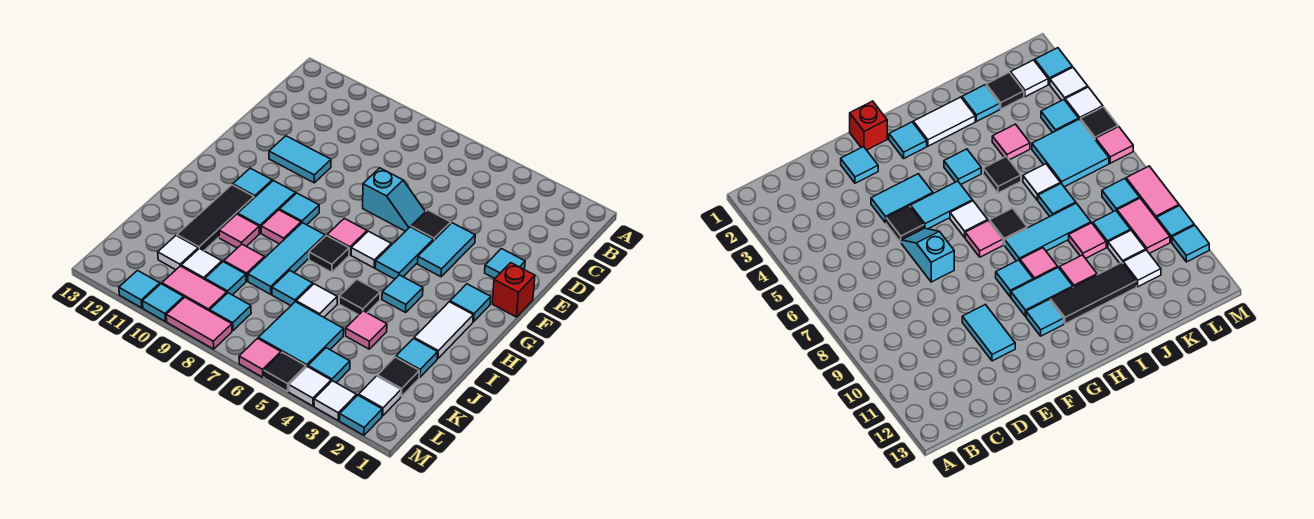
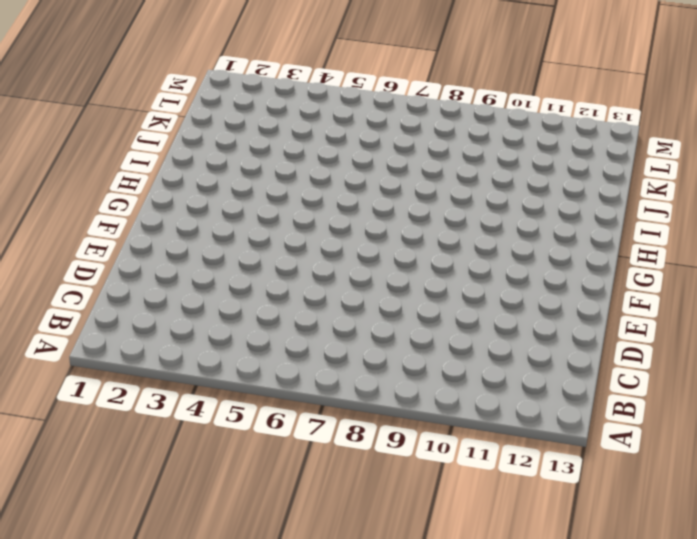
none -> cyan 1x1 tile [485,249,525,279]
none -> cyan 1x2 tile [418,223,475,277]
none -> black 1x1 tile [411,210,451,241]
none -> cyan 1x2 slope [363,168,425,231]

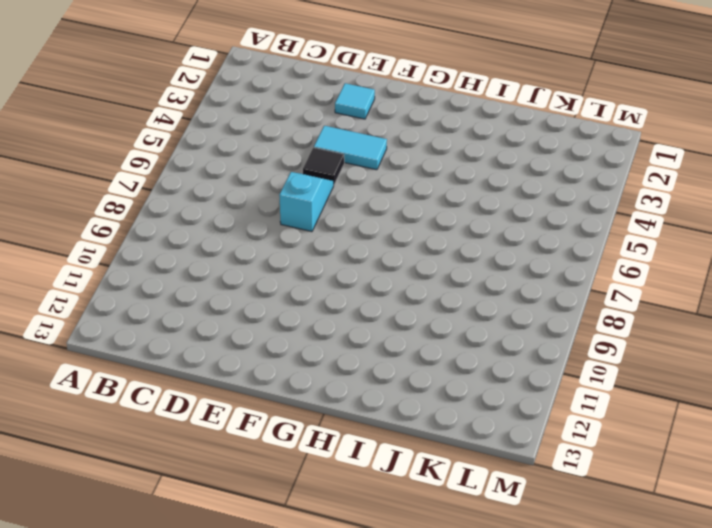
none -> cyan 1x2 tile [269,136,331,183]
none -> red 1x1 brick [492,263,535,317]
none -> cyan 1x2 tile [375,227,433,279]
none -> cyan 1x1 tile [450,284,491,322]

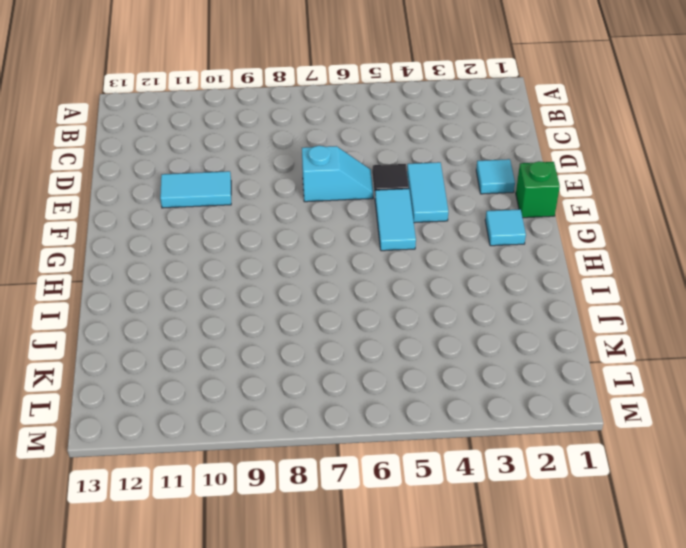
green 1x1 brick [516,161,560,218] -> red 1x1 brick [492,263,535,317]
none -> white 1x1 tile [351,231,391,268]
none -> pink 1x1 tile [327,218,367,255]
none -> cyan 1x1 tile [280,193,319,225]
none -> cyan 1x2 tile [238,181,296,233]

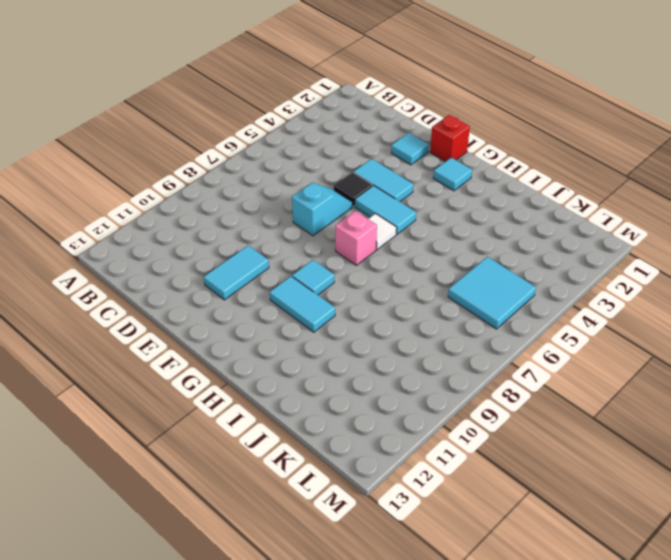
pink 1x1 brick [335,211,377,265] -> pink 1x1 tile [327,218,367,255]
none -> cyan 1x1 tile [233,168,272,198]
none -> white 1x2 tile [414,302,473,358]
none -> cyan 1x1 tile [382,275,423,312]
none -> black 1x1 tile [309,236,349,272]

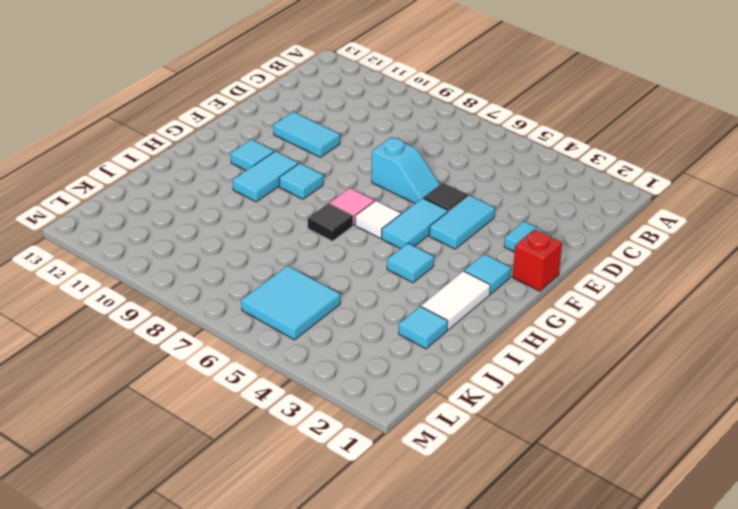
none -> cyan 1x3 tile [248,223,325,294]
none -> pink 1x1 tile [261,210,301,244]
none -> black 1x3 tile [177,185,254,251]
none -> black 1x1 tile [339,279,380,315]

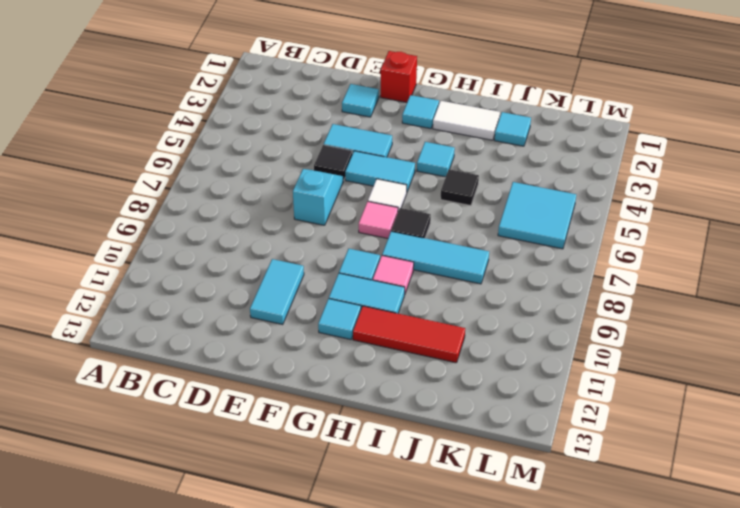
red 1x3 tile [353,306,465,363] -> black 1x3 tile [177,185,254,251]
none -> pink 1x1 tile [219,214,259,248]
none -> pink 1x1 tile [346,311,387,349]
none -> white 1x1 tile [296,284,337,317]
none -> cyan 1x1 tile [272,270,313,306]

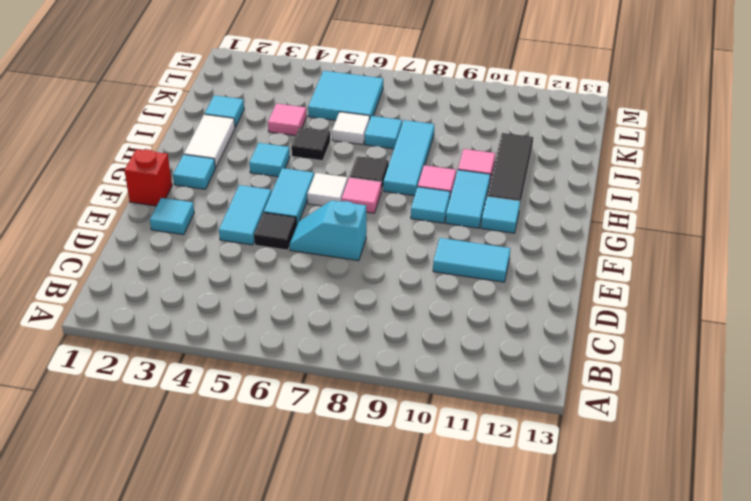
none -> pink 1x1 tile [224,244,264,281]
none -> black 1x1 tile [377,357,419,396]
none -> cyan 1x1 tile [205,262,246,295]
none -> white 1x1 tile [181,248,222,279]

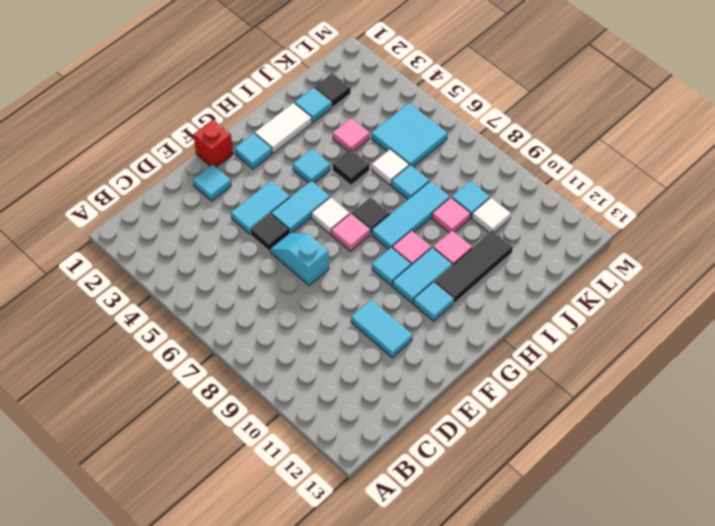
none -> white 1x1 tile [158,236,198,270]
none -> white 1x1 tile [359,376,401,416]
none -> cyan 1x1 tile [308,348,350,383]
none -> cyan 1x1 tile [210,293,251,331]

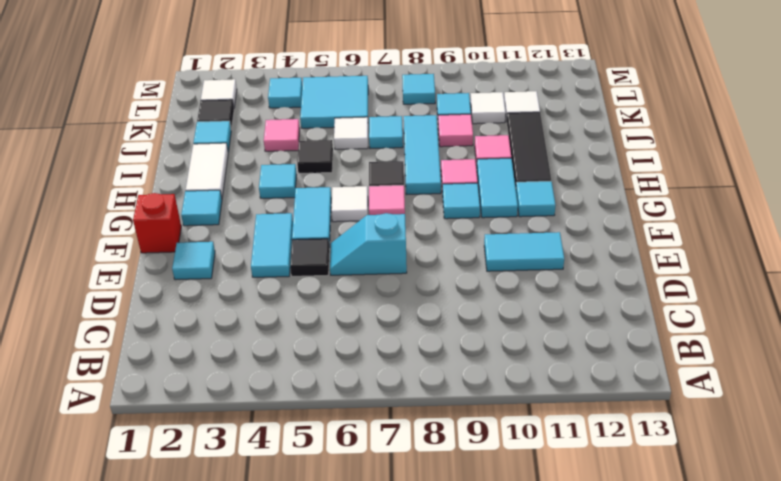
none -> pink 1x2 tile [162,266,227,311]
none -> cyan 1x1 tile [340,395,382,435]
none -> white 1x1 tile [314,381,357,420]
none -> white 1x1 tile [289,367,331,406]

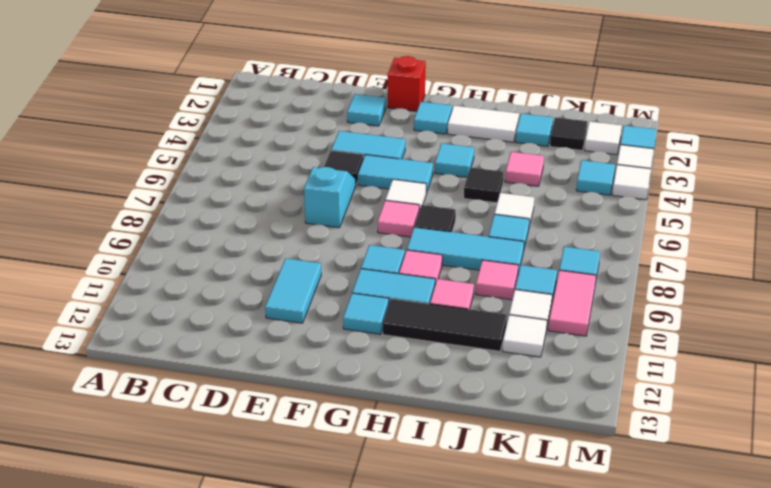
none -> cyan 2x2 tile [258,302,344,367]
none -> black 1x1 tile [264,352,306,391]
none -> pink 1x1 tile [239,338,281,377]
none -> pink 1x2 tile [166,297,232,349]

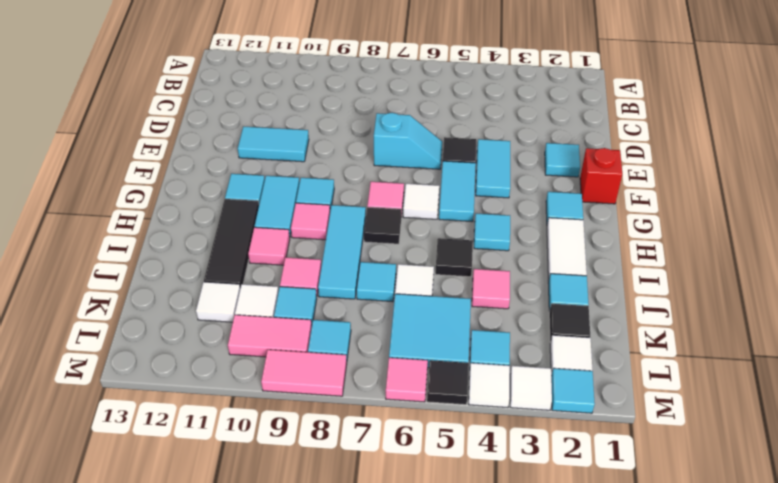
none -> cyan 1x1 tile [142,284,184,322]
none -> cyan 1x1 tile [119,270,160,308]

